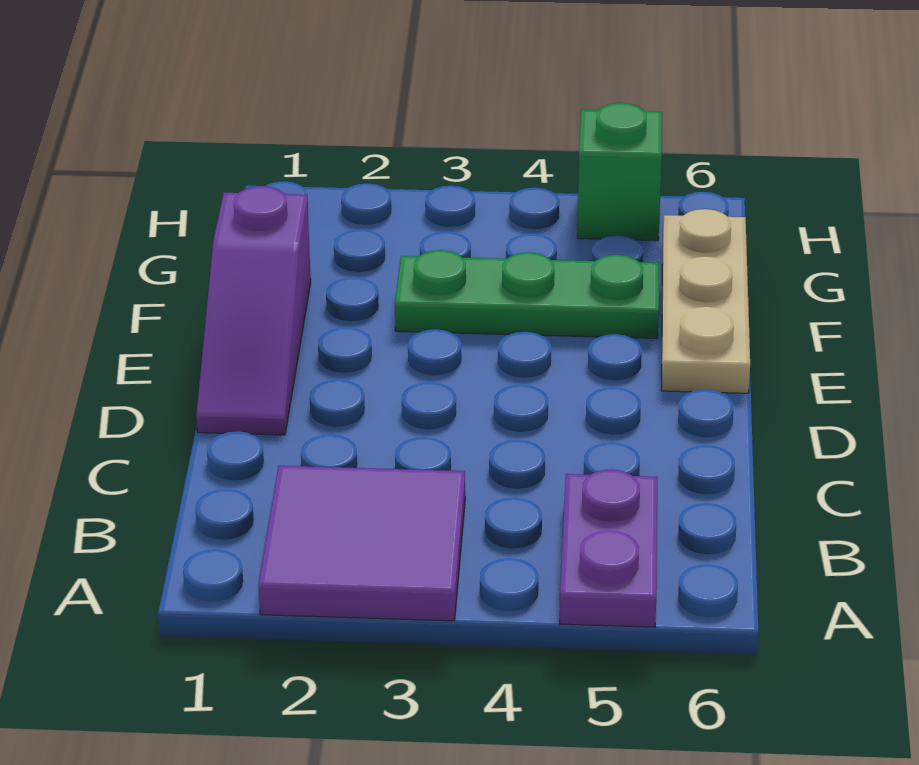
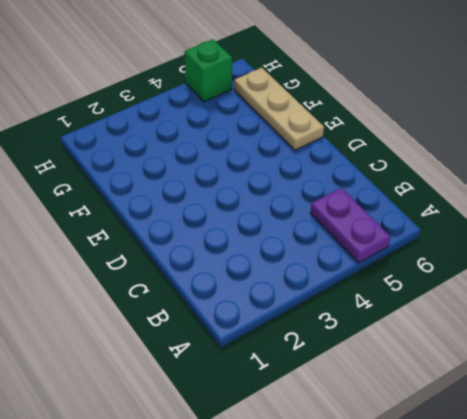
none -> purple 2x2 tile [258,466,465,621]
none -> purple 1x3 slope [196,186,311,435]

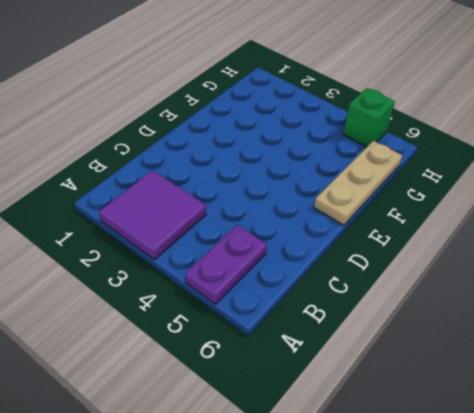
none -> purple 1x3 slope [196,186,311,435]
none -> green 1x3 plate [395,250,659,338]

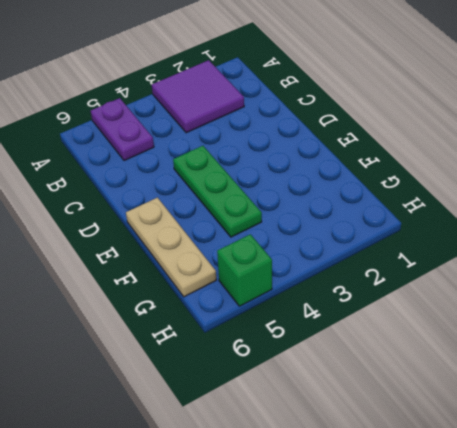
green 1x3 plate [173,146,262,237] -> green 1x3 plate turned to [395,250,659,338]
none -> purple 1x3 slope [196,186,311,435]

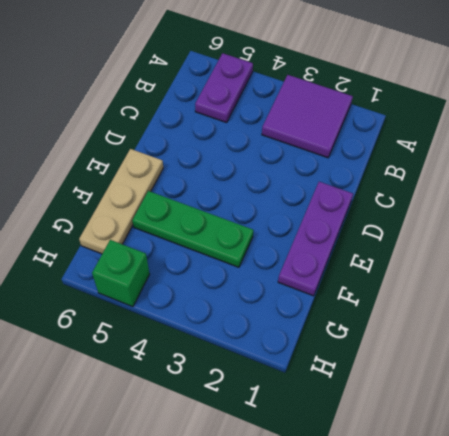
purple 1x3 plate [278,182,353,296] -> purple 1x3 slope [196,186,311,435]

